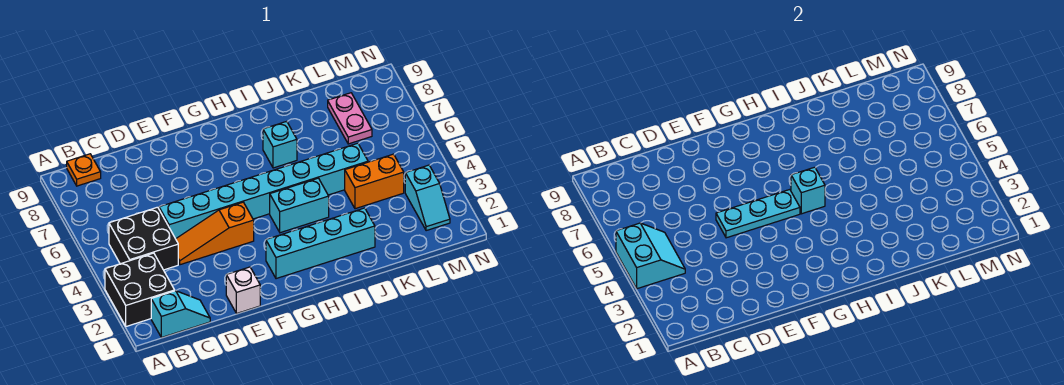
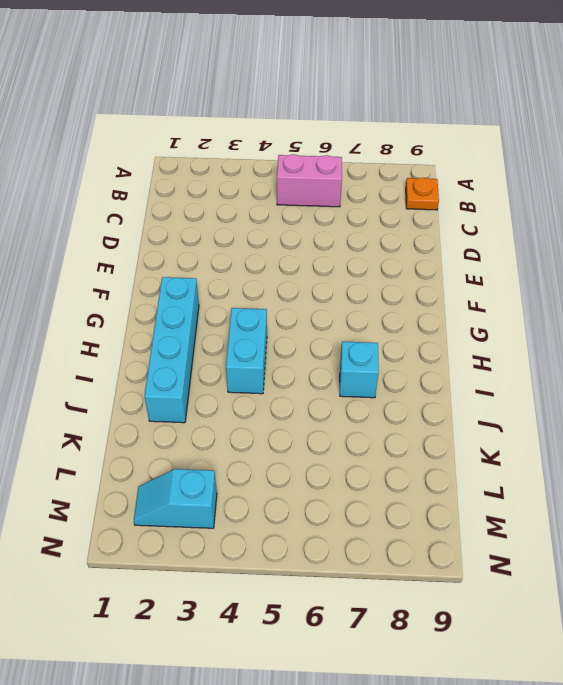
pink 1x2 brick [277,154,342,207] -> black 2x2 brick [109,207,178,270]
none -> black 2x2 brick [105,253,175,326]
none -> cyan 1x2 slope [151,291,210,338]
none -> orange 1x3 slope [176,202,254,265]

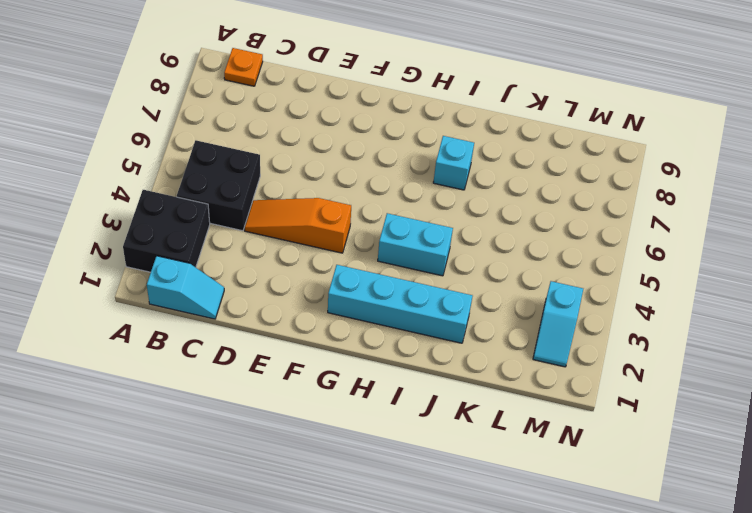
none -> cyan 1x8 brick [159,143,368,239]
none -> white 1x1 brick [226,267,260,313]
none -> orange 1x2 brick [345,154,404,209]

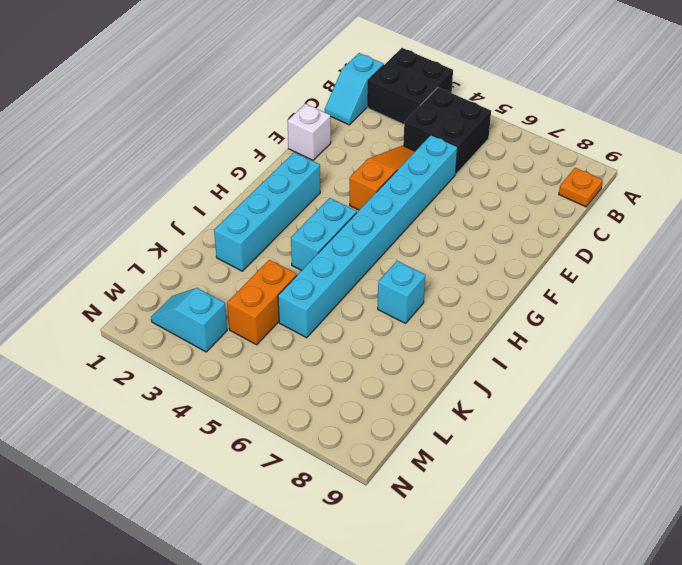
none -> pink 1x2 plate [328,93,372,144]
none -> cyan 2x2 slope [616,223,685,289]
none -> cyan 1x3 plate [716,190,800,238]

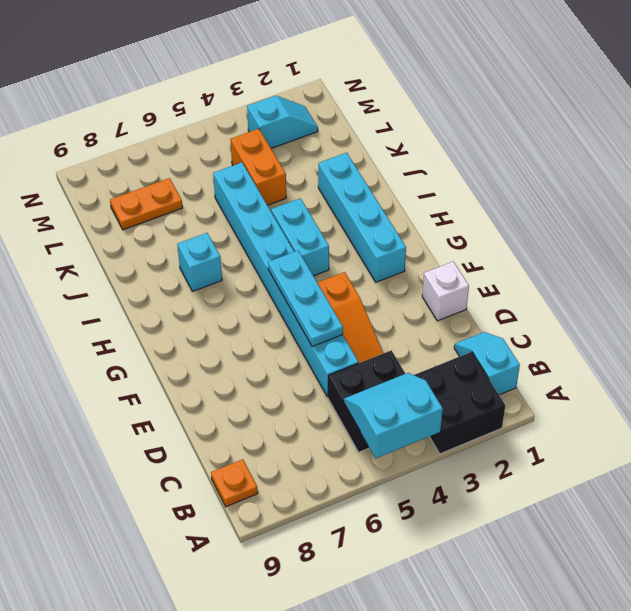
orange 1x2 plate [110,178,183,230] -> pink 1x2 plate [328,93,372,144]
none -> cyan 1x1 brick [791,167,825,214]

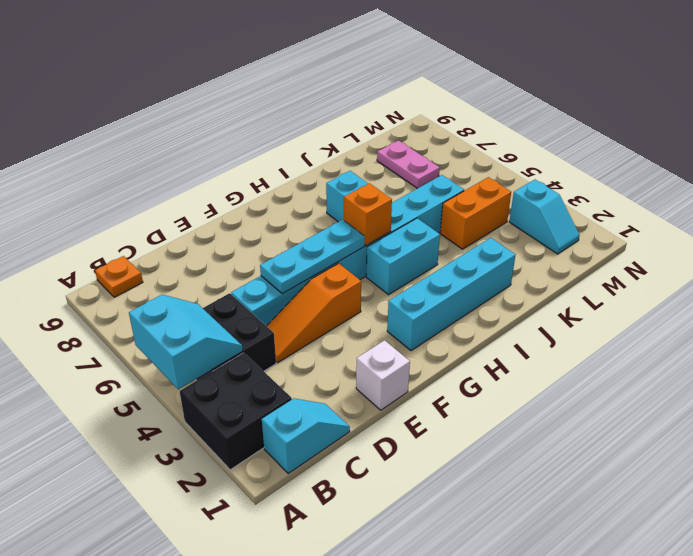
orange 1x1 brick [344,183,392,246] -> cyan 1x1 brick [791,167,825,214]

